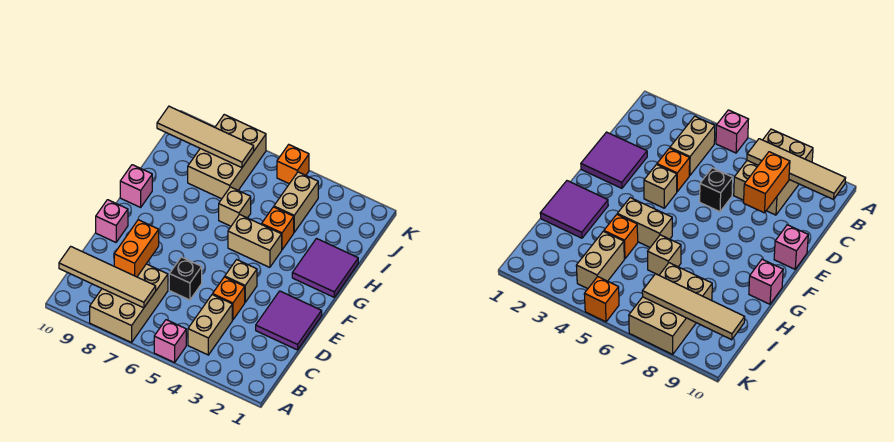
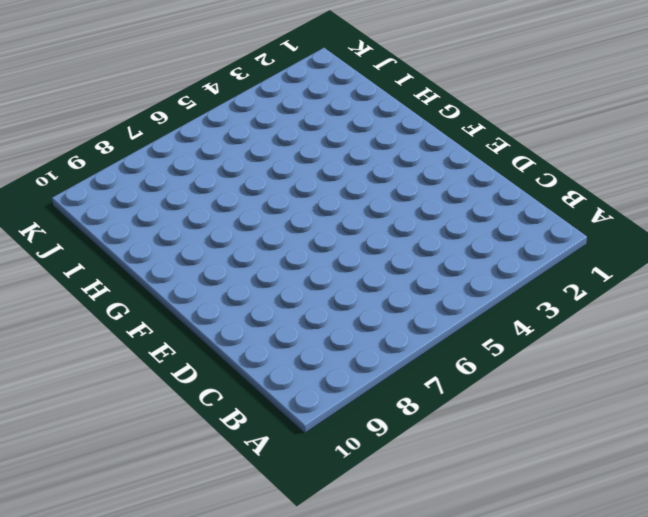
none -> pink 1x1 brick [154,320,186,362]
none -> tan 2x3 brick [90,264,168,343]
none -> tan 1x2 brick [188,295,232,355]

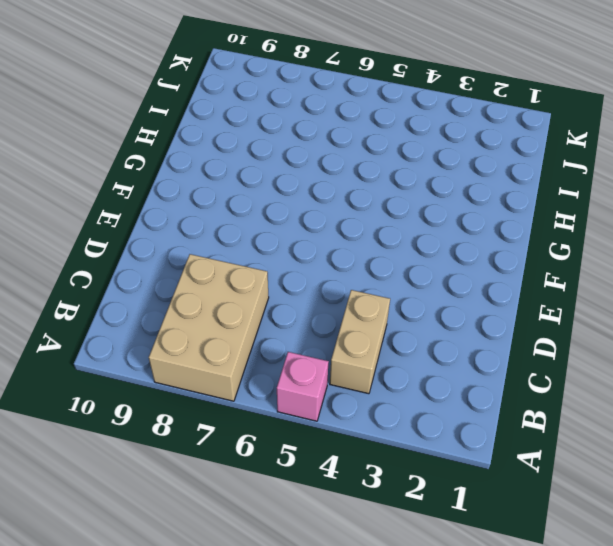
none -> purple 2x2 tile [256,291,322,350]
none -> orange 1x1 brick [213,277,245,320]
none -> black 1x1 brick [169,257,202,300]

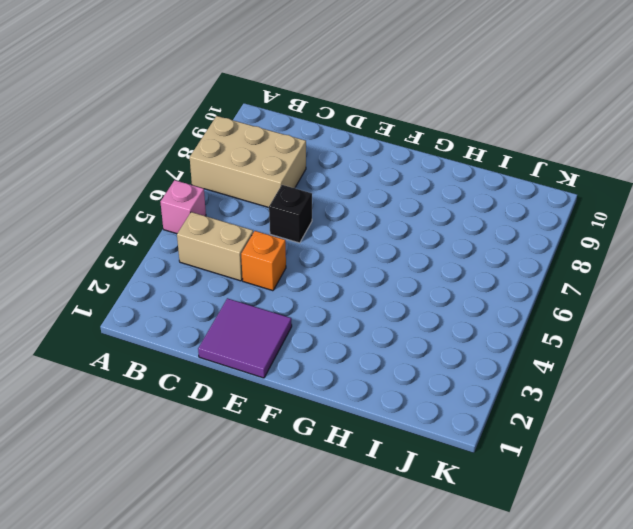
none -> tan 1x1 brick [225,260,257,302]
none -> pink 1x1 brick [96,200,128,242]
none -> purple 2x2 tile [292,239,358,297]

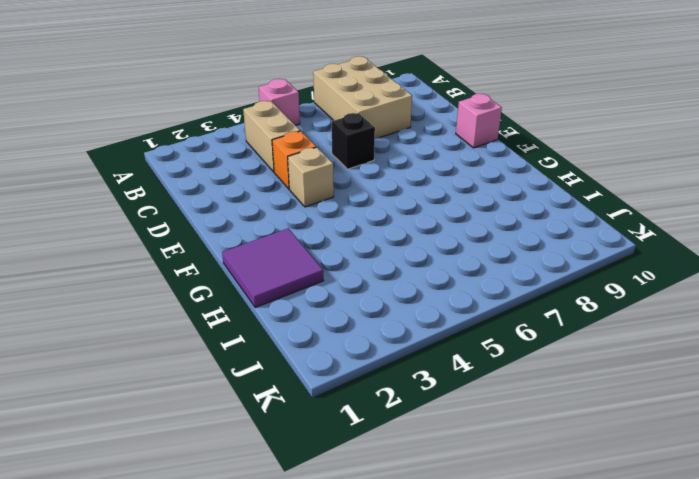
none -> purple 2x2 tile [256,291,322,350]
none -> tan 1x2 brick [228,215,282,267]
none -> pink 1x1 brick [120,165,152,207]

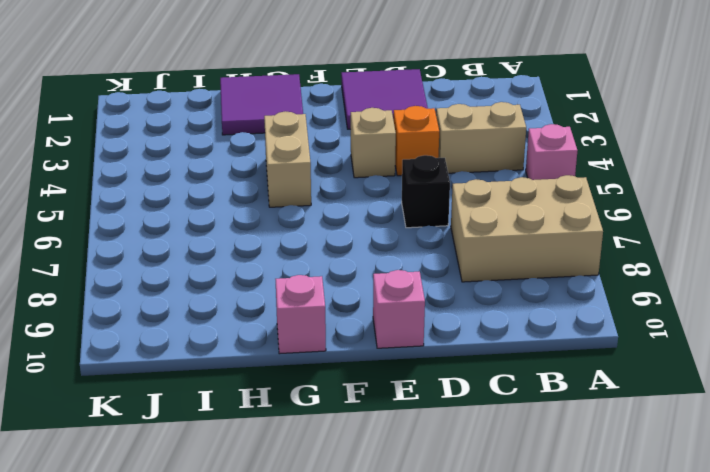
none -> orange 1x1 brick [262,207,294,250]
none -> tan 1x1 brick [219,187,251,226]
none -> tan 1x2 brick [274,172,318,232]

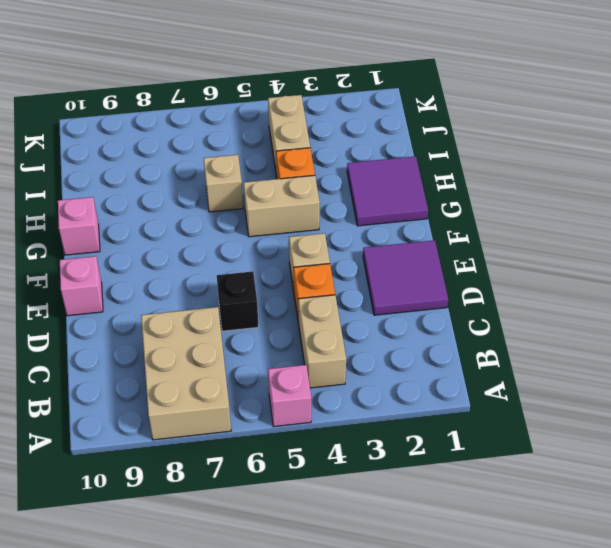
none -> tan 2x3 brick [188,115,266,199]
none -> orange 1x1 brick [277,145,309,184]
none -> tan 1x4 tile [59,246,156,308]

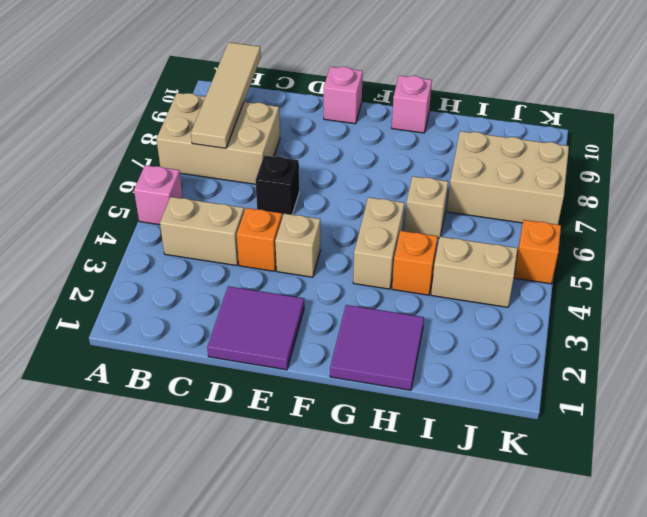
none -> orange 1x2 brick [114,220,159,277]
none -> tan 1x4 tile [157,106,254,168]

